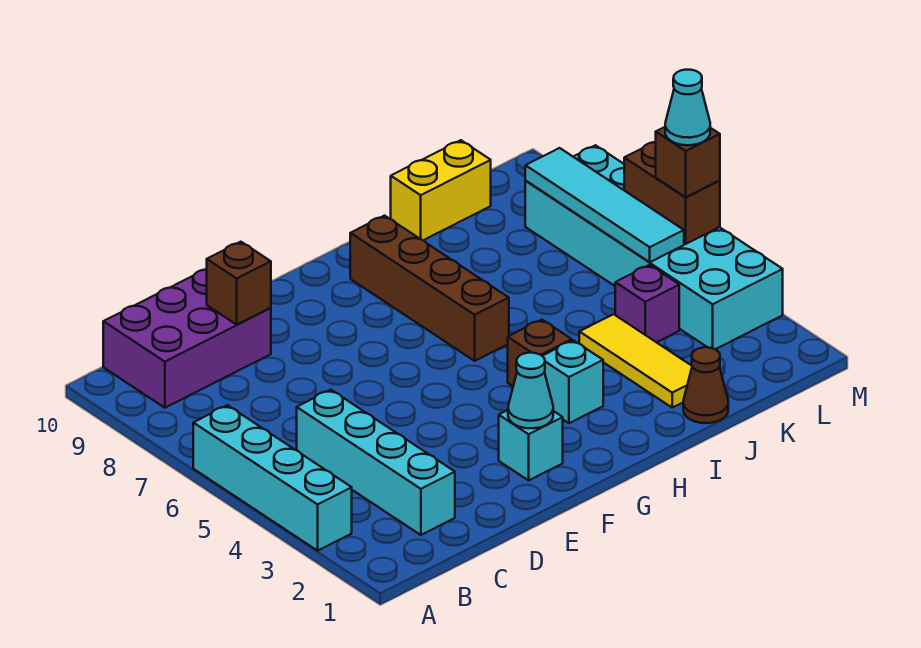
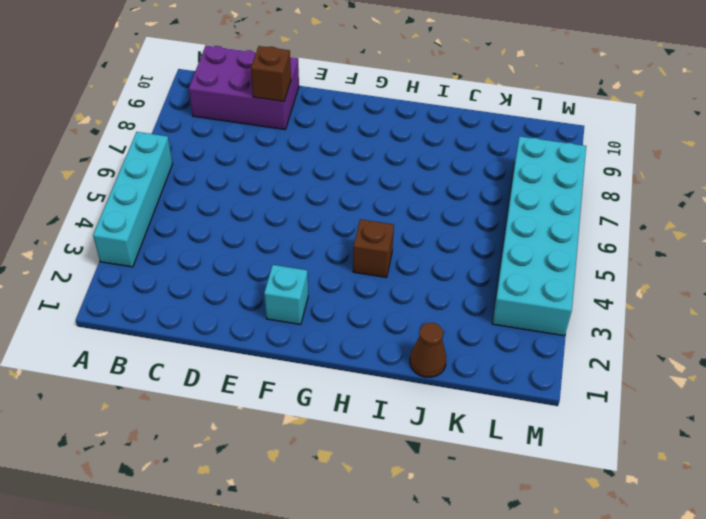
none -> cyan 1x4 brick [297,390,455,535]
none -> cyan 1x1 brick [543,340,603,423]
none -> brown 1x4 brick [350,216,509,361]

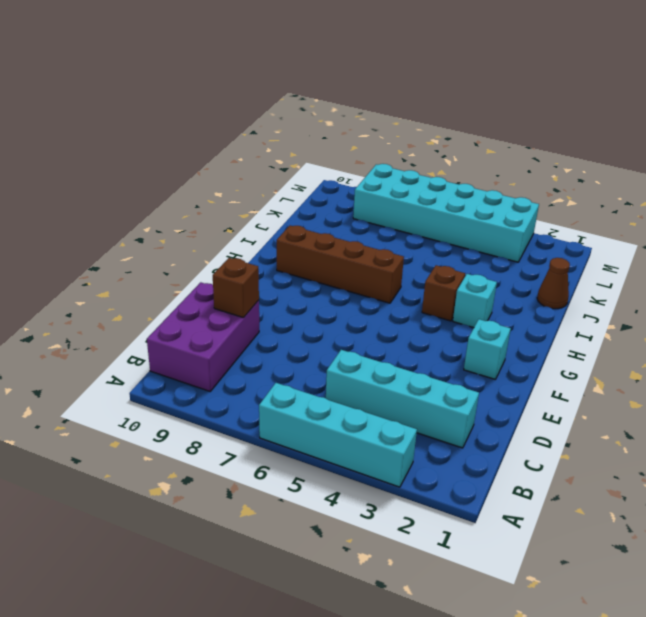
none -> yellow 1x3 tile [579,314,692,408]
none -> yellow 1x2 brick [391,140,491,240]
none -> purple 1x1 brick [615,265,679,342]

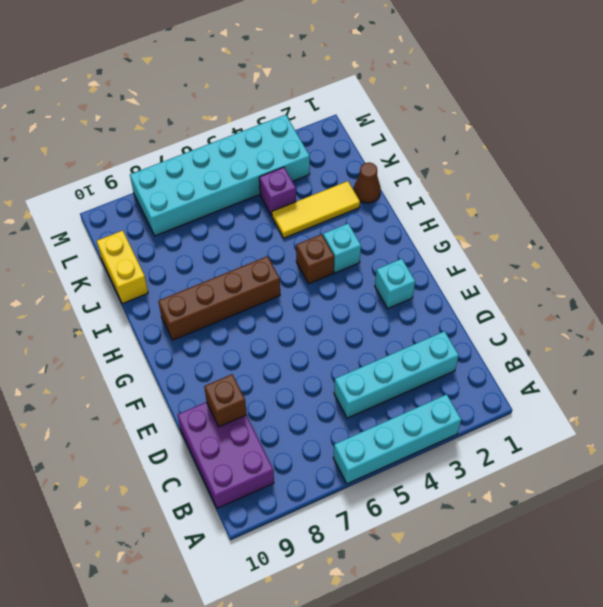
none -> cyan 1x1 cone [508,353,553,428]
none -> cyan 1x4 tile [525,148,684,262]
none -> brown 1x2 brick [624,142,720,244]

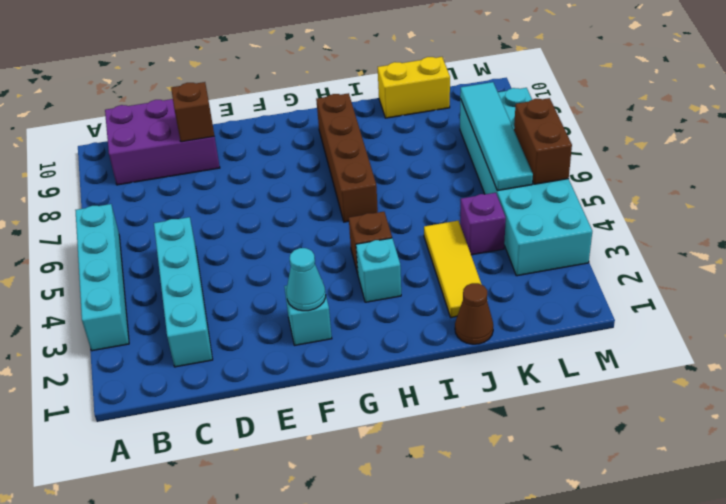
none -> brown 1x1 brick [656,127,720,197]
none -> cyan 1x1 cone [665,70,710,145]

